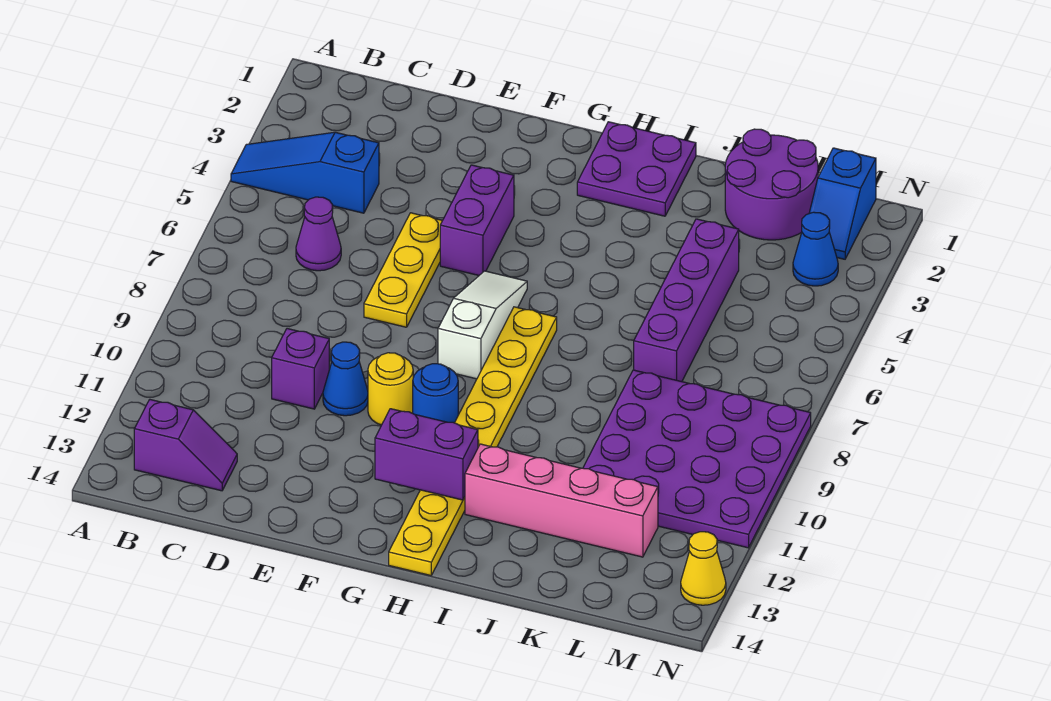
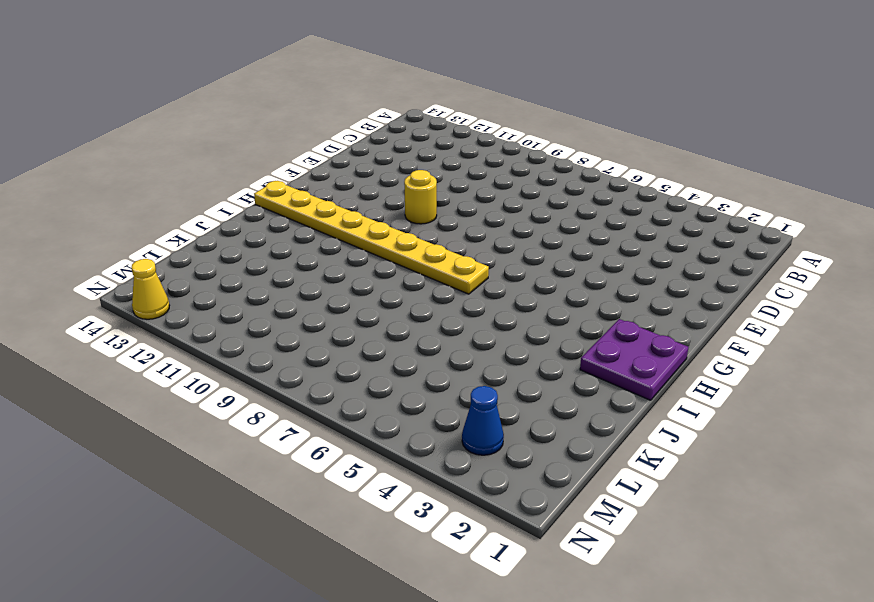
none -> blue 1x3 slope [231,132,379,213]
none -> purple 1x2 slope [134,400,237,491]
none -> purple 1x1 cone [296,197,341,271]

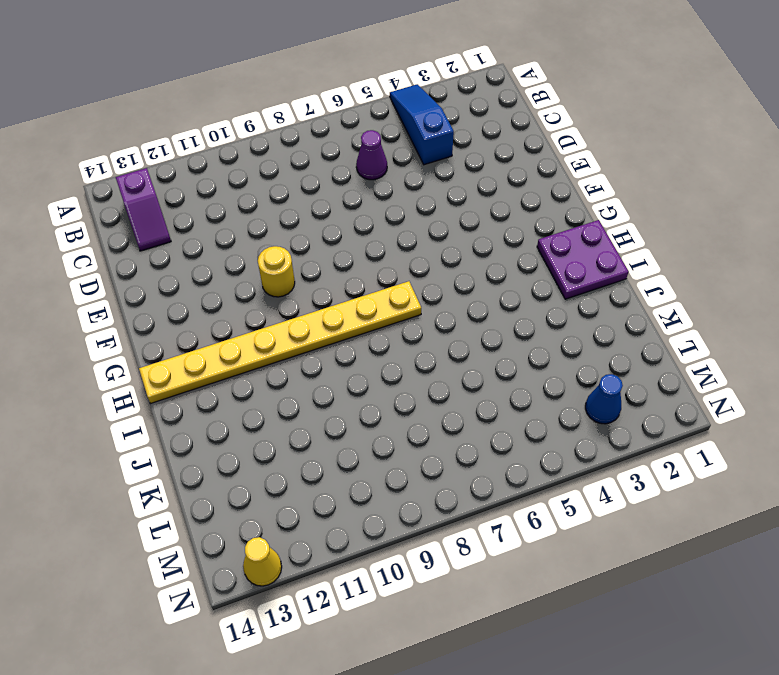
none -> purple 1x1 brick [272,329,329,409]
none -> yellow 1x3 plate [364,213,442,327]
none -> blue 1x1 cone [323,342,368,416]

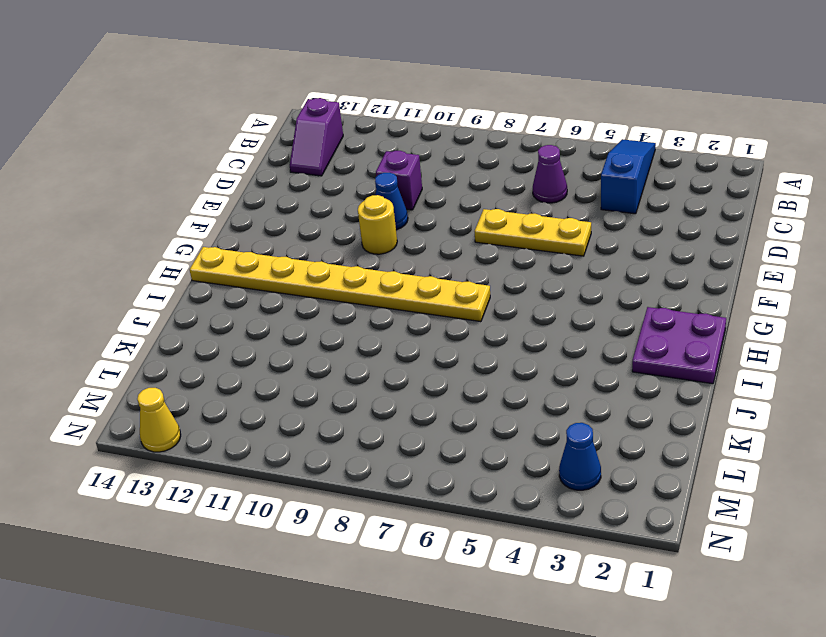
none -> purple 1x2 brick [440,165,514,275]
none -> white 1x3 slope [438,271,527,379]
none -> blue 1x1 round brick [413,364,458,423]

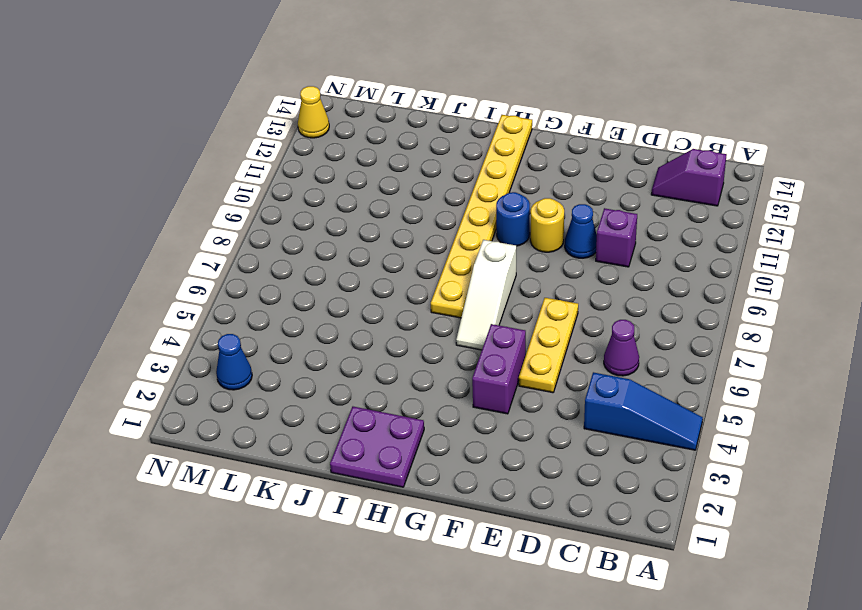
none -> pink 1x4 brick [465,444,658,557]
none -> purple 2x2 round brick [725,129,818,240]
none -> purple 1x4 brick [634,219,739,382]

